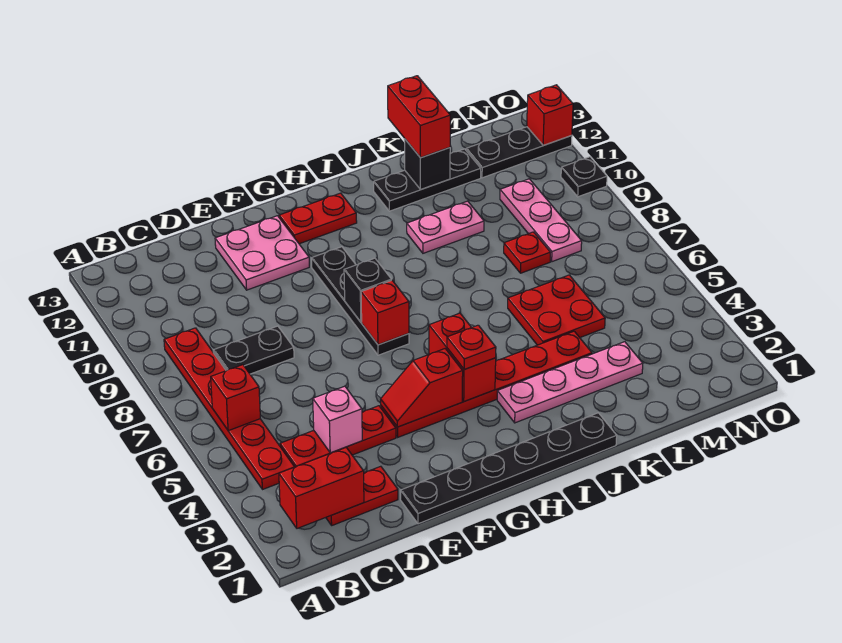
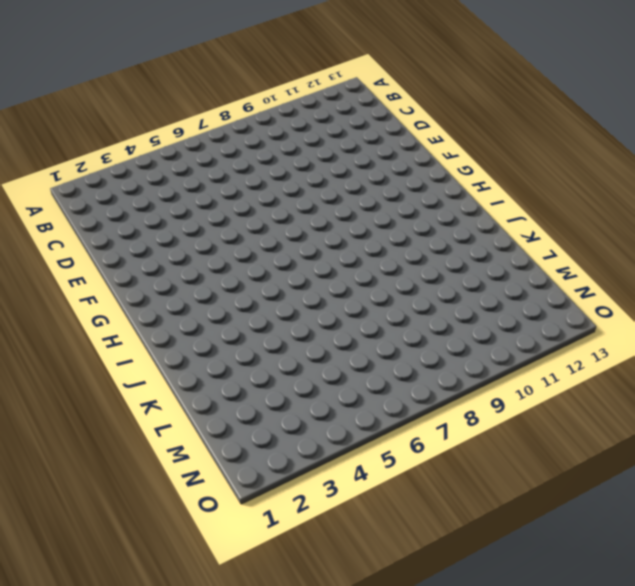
none -> red 1x6 plate [164,328,294,490]
none -> red 1x2 plate [326,466,398,525]
none -> red 1x3 plate [280,406,396,467]

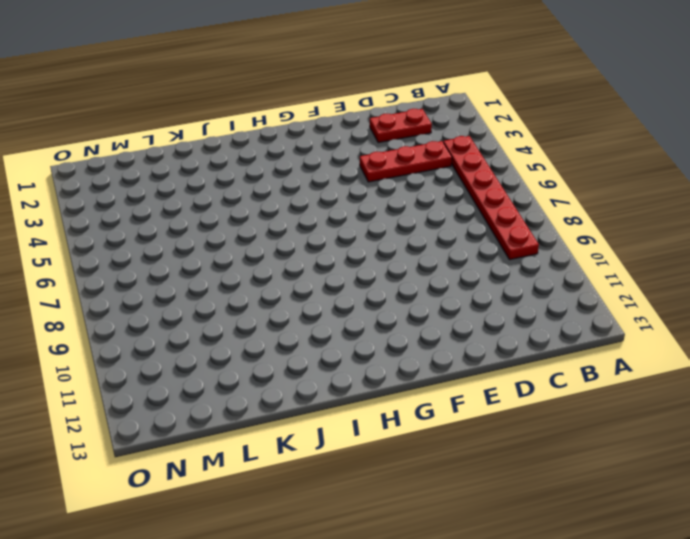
none -> black 1x2 plate [213,326,294,374]
none -> black 1x6 plate [401,413,617,524]
none -> pink 2x2 plate [215,216,309,290]

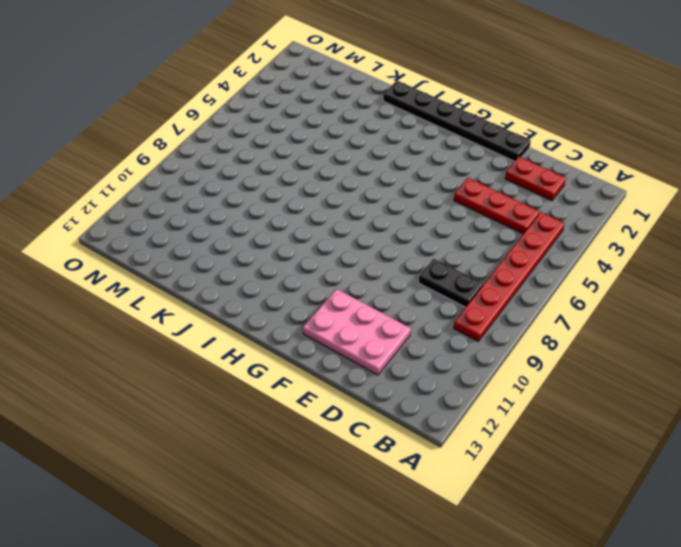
pink 2x3 plate [303,289,411,375] -> pink 2x2 plate [215,216,309,290]
none -> red 1x6 plate [381,331,592,437]
none -> black 1x4 plate [312,247,409,355]
none -> red 1x2 plate [279,193,357,244]

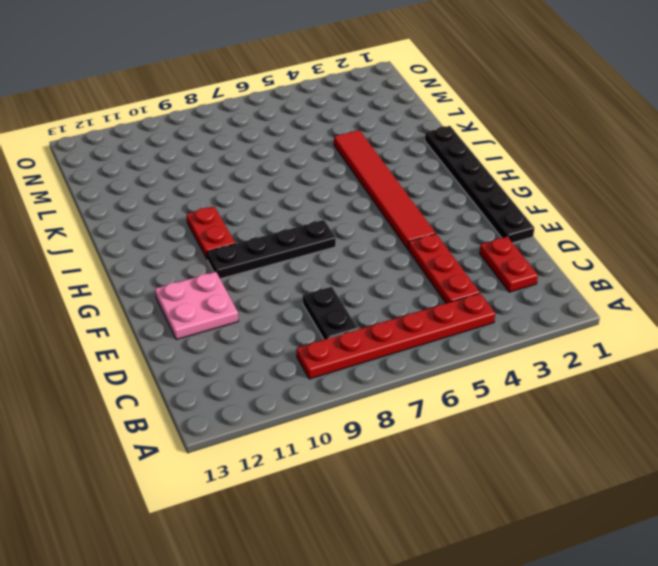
red 1x6 tile [334,130,435,249] -> red 1x6 plate [381,331,592,437]
red 1x2 plate [187,207,235,260] -> red 1x2 plate moved to [279,193,357,244]
none -> pink 1x4 plate [497,342,643,423]
none -> pink 1x2 plate [407,201,484,253]
none -> black 1x3 plate [374,149,481,211]

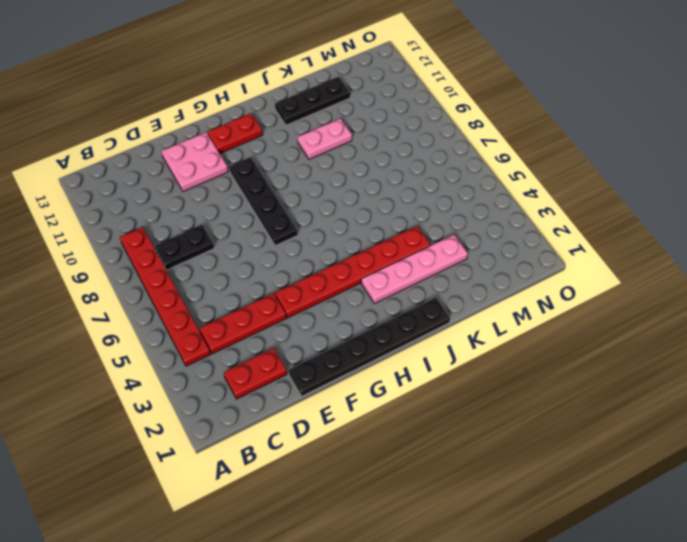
none -> red 2x2 plate [508,275,605,345]
none -> red 1x1 plate [504,232,550,273]
none -> pink 1x3 plate [500,179,582,262]

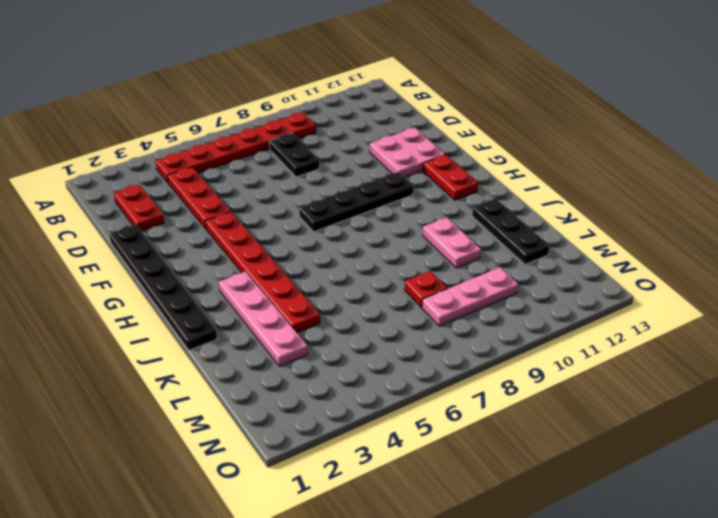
none -> red 2x2 plate [508,275,605,345]
none -> black 1x3 plate [466,127,572,178]
none -> black 1x1 plate [561,157,607,197]

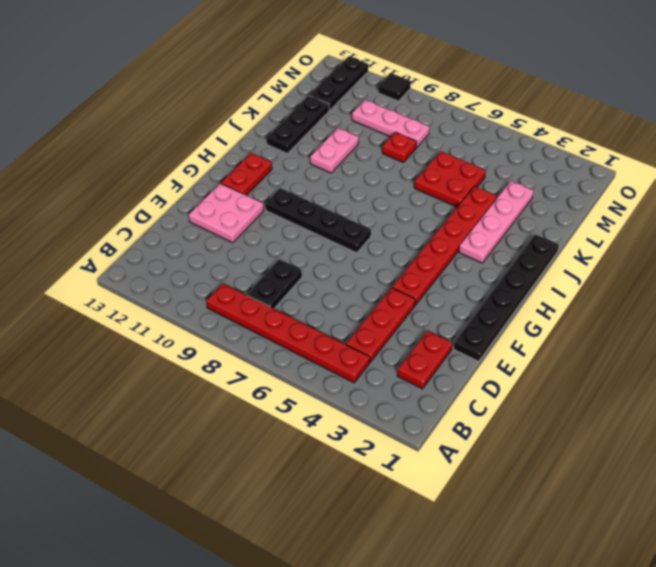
black 1x1 tile [378,73,411,101] -> black 1x1 plate [561,157,607,197]
none -> red 1x2 brick [279,447,364,528]
none -> red 1x1 brick [211,365,260,431]
none -> pink 1x1 brick [313,386,362,453]

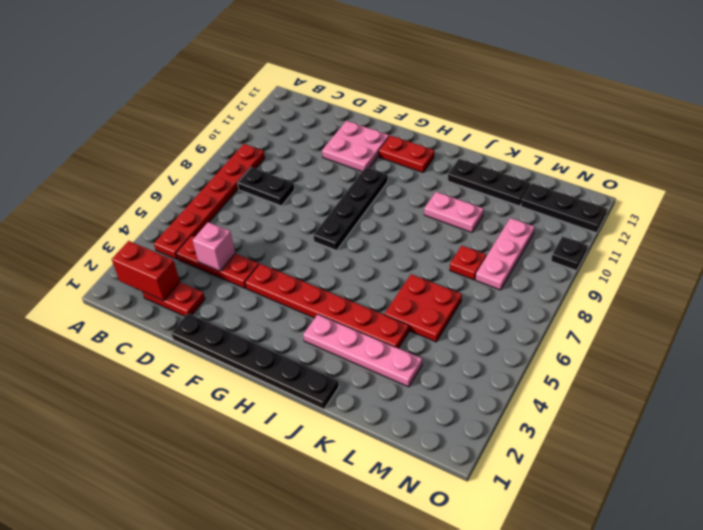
none -> red 1x1 brick [211,365,260,431]
none -> red 1x2 slope [381,349,463,427]
none -> red 1x1 brick [361,280,409,345]

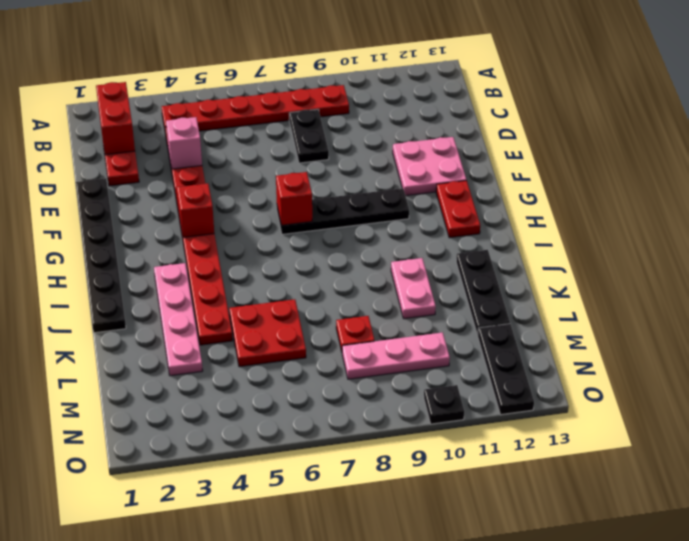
none -> red 1x1 brick [211,365,260,431]
none -> black 1x1 brick [344,258,391,322]
none -> red 1x2 brick [429,313,496,402]

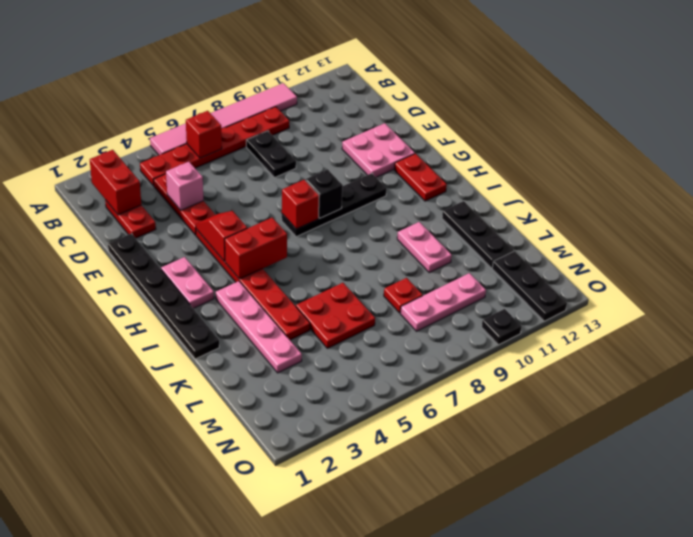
pink 1x6 tile [150,83,297,155] -> none
pink 1x2 plate [161,257,214,308] -> none
none -> black 1x1 brick [404,139,450,189]
none -> red 1x1 brick [527,85,573,145]
none -> red 1x1 plate [447,325,496,369]

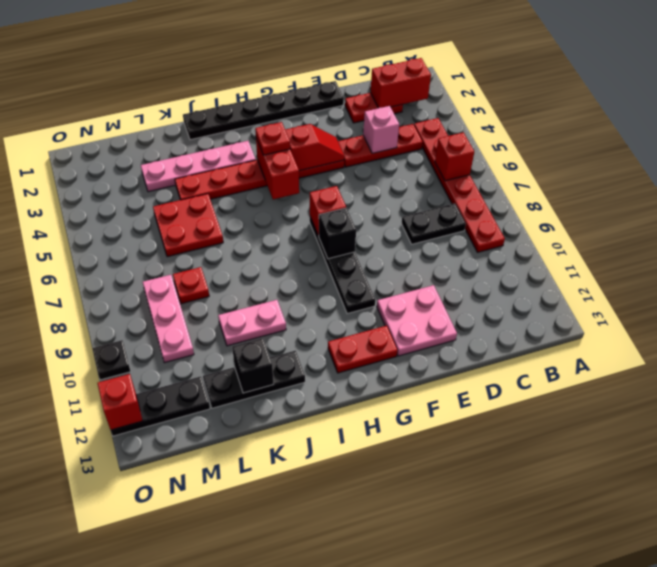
none -> red 1x2 brick [388,76,450,158]

